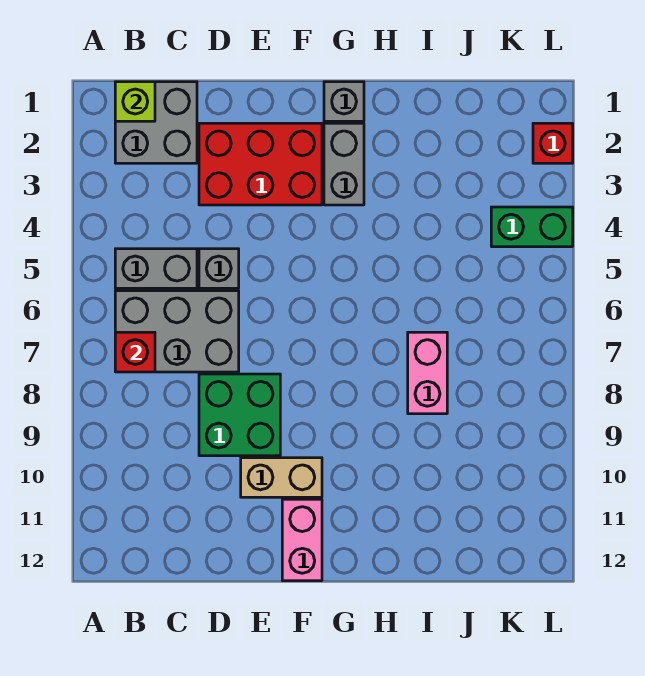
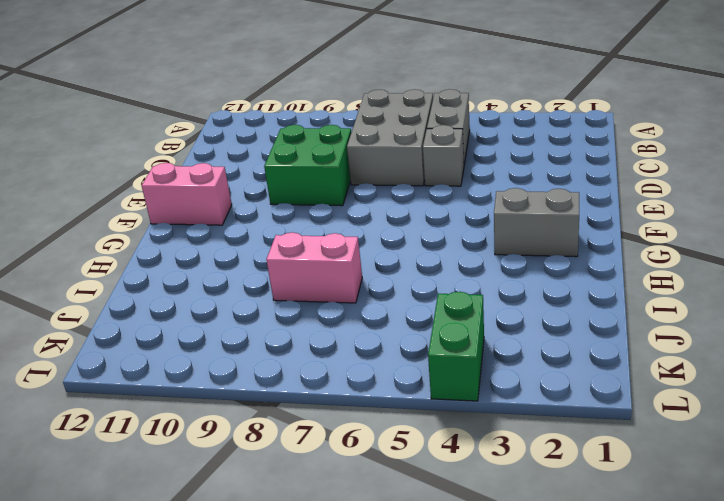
none -> grey 2x2 brick [115,82,197,163]
none -> red 2x3 brick [199,123,322,205]
none -> tan 1x2 brick [241,458,322,497]

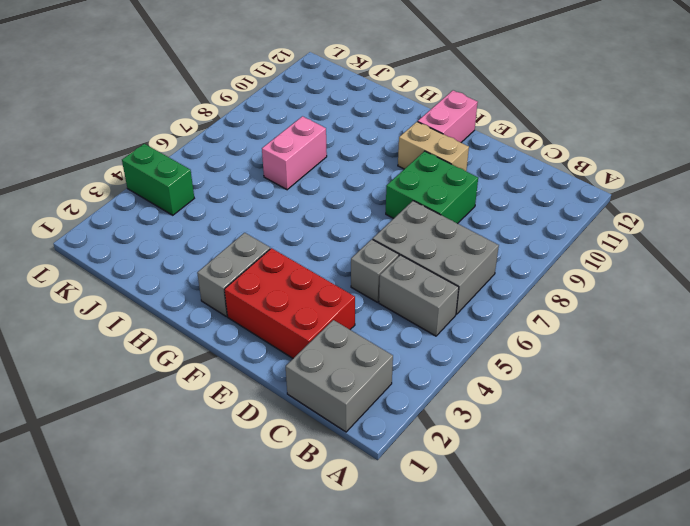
none -> grey 1x1 brick [324,82,364,121]
none -> red 1x1 brick [533,123,573,163]
none -> lime 1x1 brick [115,82,155,121]

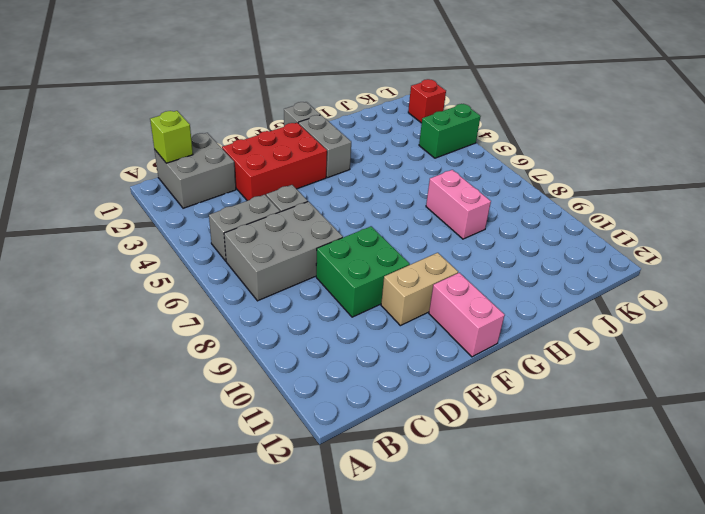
none -> red 1x1 brick [115,332,155,372]

